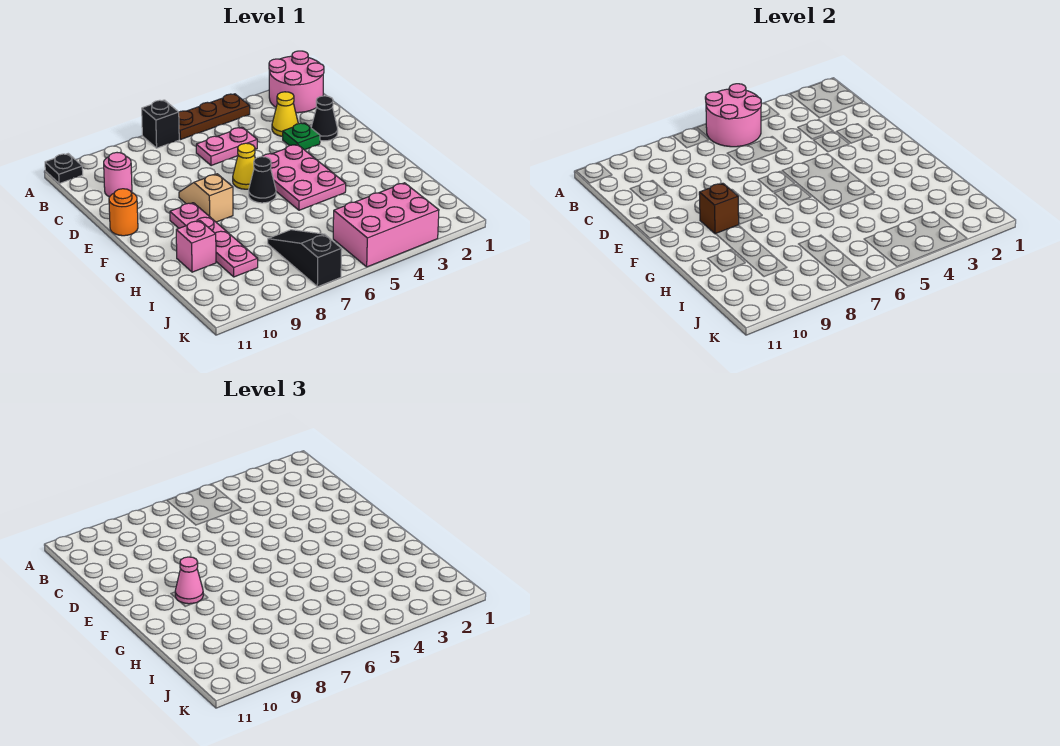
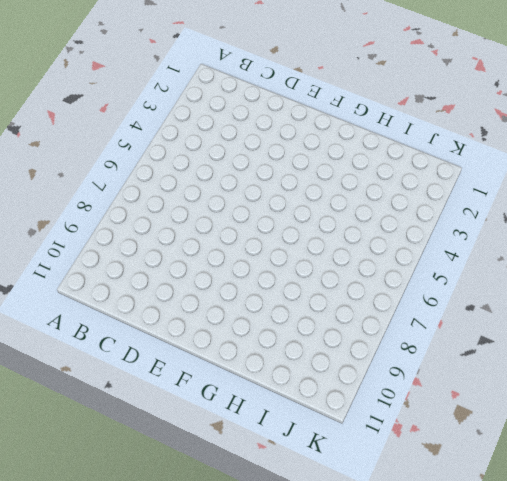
none -> pink 2x2 round brick [269,51,324,113]
none -> brown 1x3 plate [179,94,250,140]
none -> black 1x1 brick [142,100,179,148]

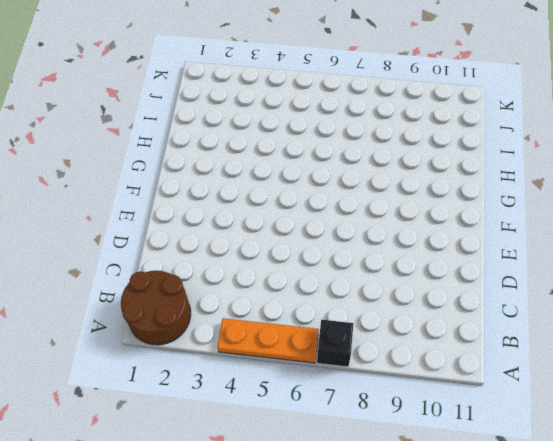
brown 2x2 round brick [121,271,191,345] -> pink 2x2 round brick [269,51,324,113]
orange 1x3 plate [218,318,319,363] -> brown 1x3 plate [179,94,250,140]
none -> black 1x1 plate [45,154,83,183]
none -> yellow 1x1 cone [272,92,298,136]
none -> pink 1x2 plate [196,127,257,166]

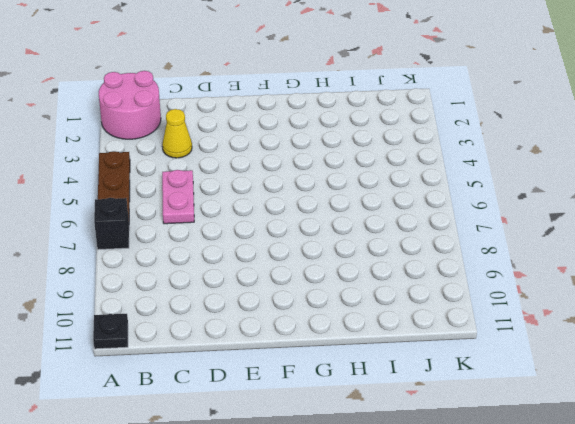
none -> pink 1x1 round brick [104,153,132,197]
none -> black 1x1 cone [311,96,338,141]
none -> green 1x1 plate [283,123,320,150]

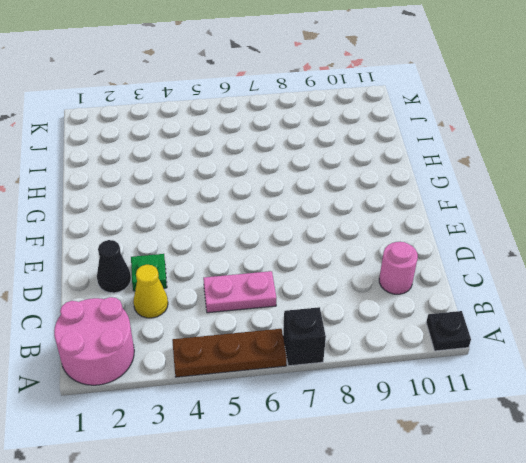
none -> pink 2x3 plate [262,144,346,210]
none -> yellow 1x1 cone [233,143,255,189]
none -> tan 1x2 slope [179,174,233,222]

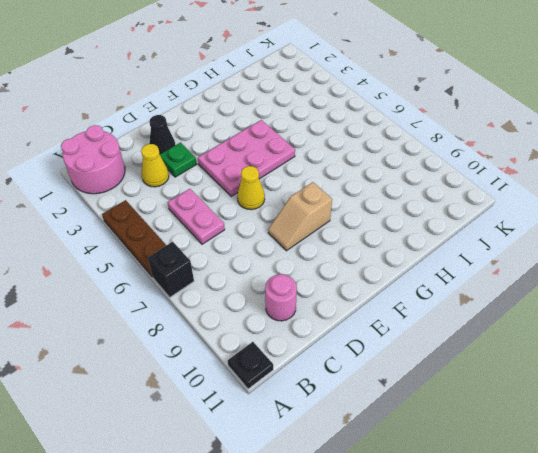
none -> orange 1x1 round brick [109,189,138,236]
none -> black 1x1 cone [249,157,276,203]
none -> pink 1x4 plate [170,203,258,277]

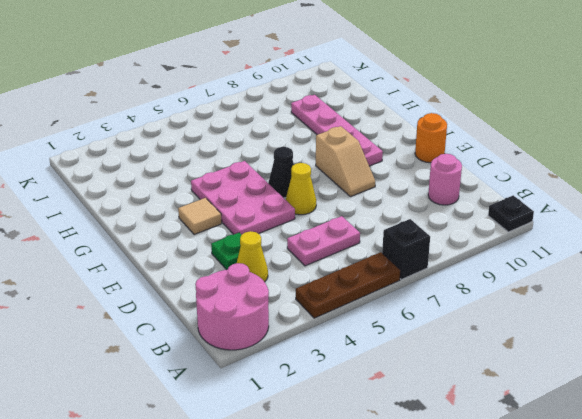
tan 1x1 tile [178,198,222,234] -> none
none -> black 1x1 cone [311,96,338,141]
none -> pink 1x1 brick [176,221,216,272]
none -> black 1x3 slope [268,230,342,287]

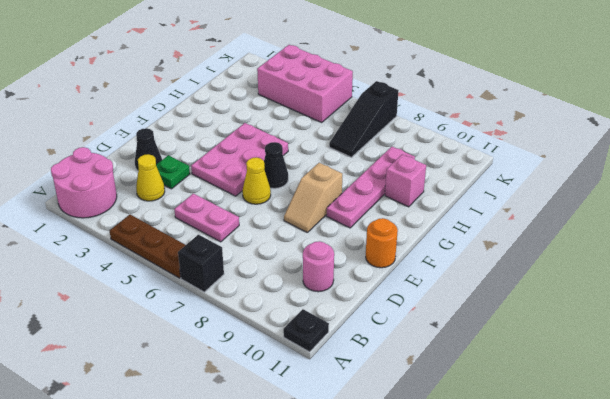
none -> pink 2x2 round brick [705,84,761,147]
none -> brown 1x1 brick [699,183,739,234]
none -> pink 1x1 cone [175,557,203,604]

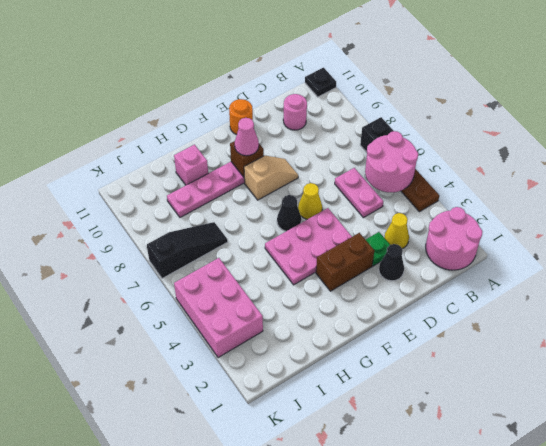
brown 1x2 brick [316,233,374,291] -> none

